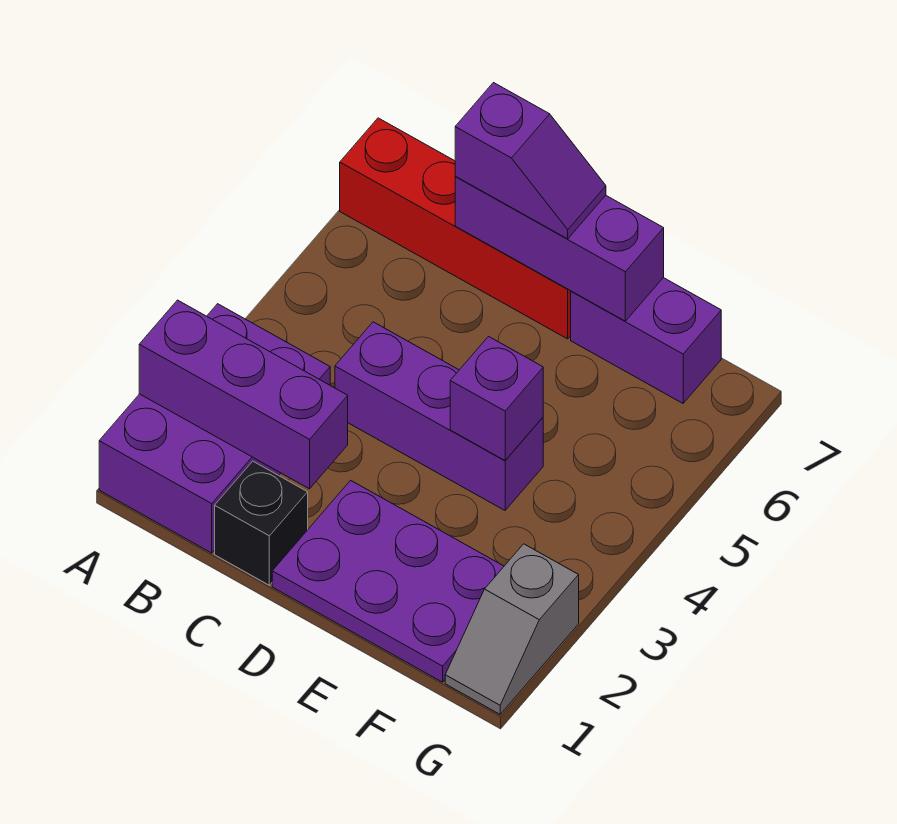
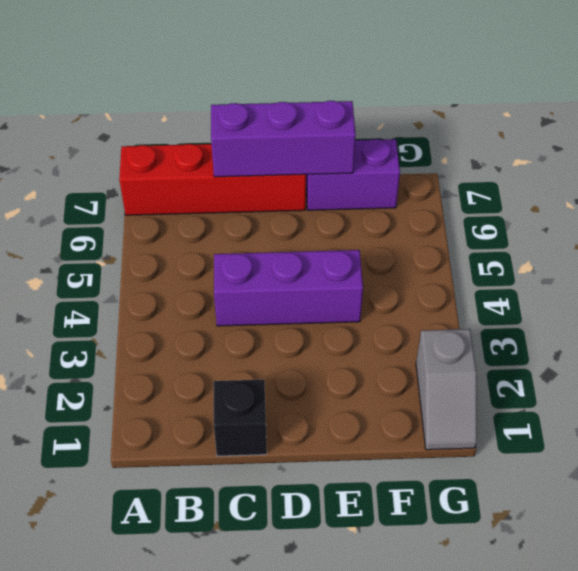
none -> purple 2x3 brick [99,304,330,553]
none -> purple 2x3 plate [272,480,504,682]

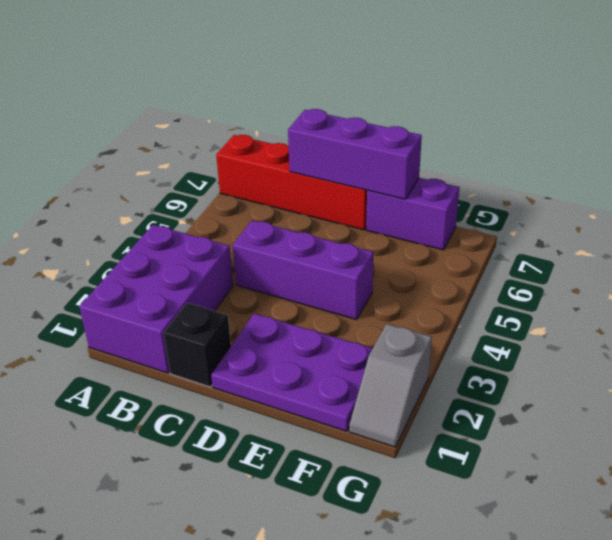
none -> purple 1x3 brick [139,300,348,489]
none -> purple 1x1 brick [450,337,543,460]

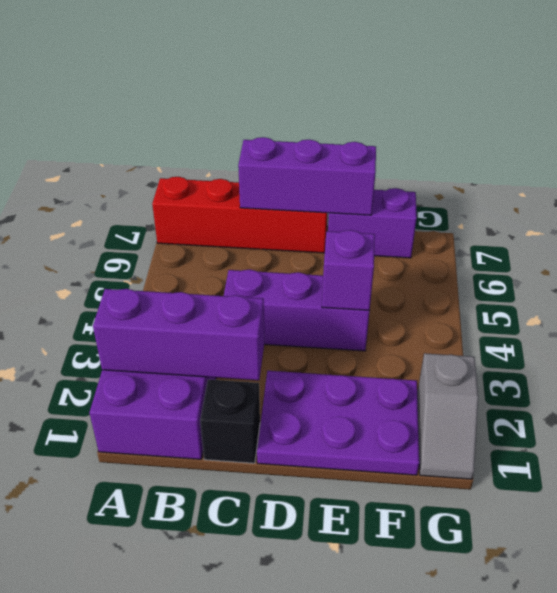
none -> purple 1x2 slope [455,83,606,239]

